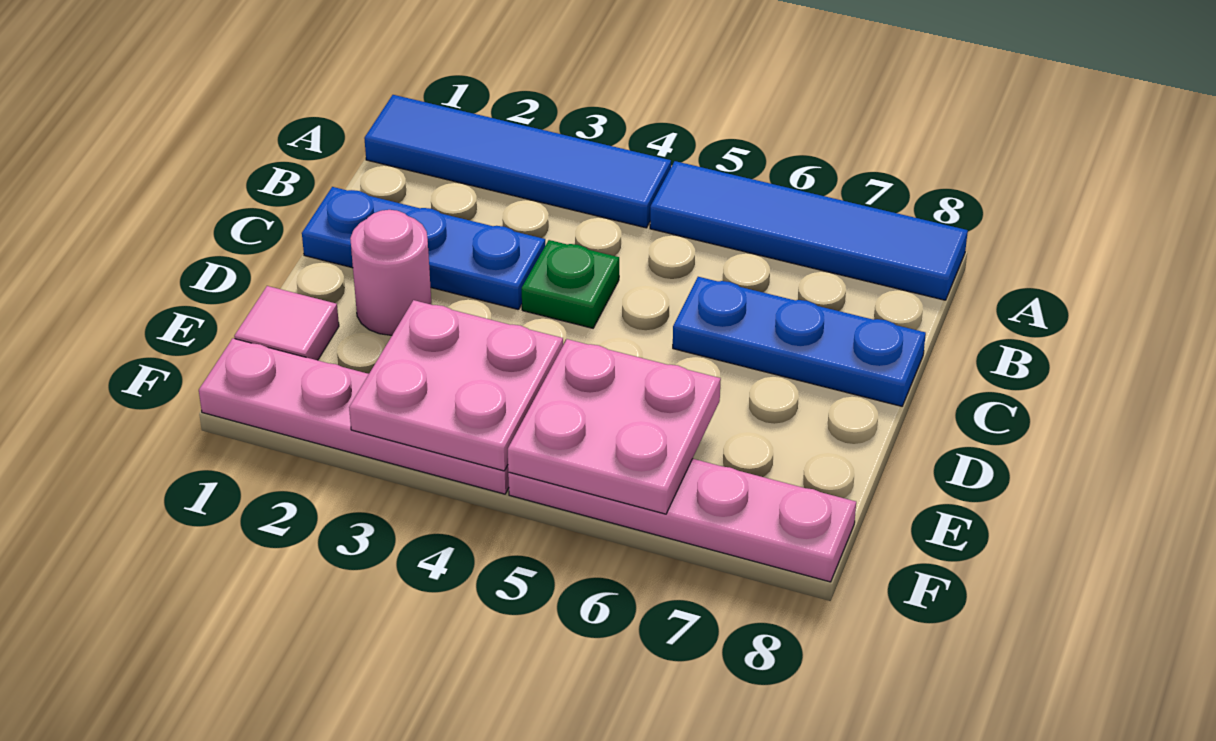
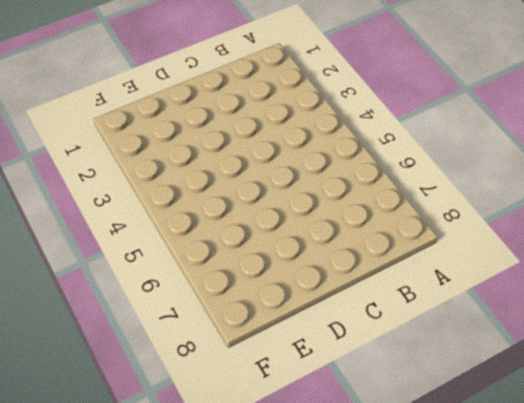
none -> blue 1x4 tile [364,95,671,228]
none -> blue 1x4 tile [650,161,968,300]

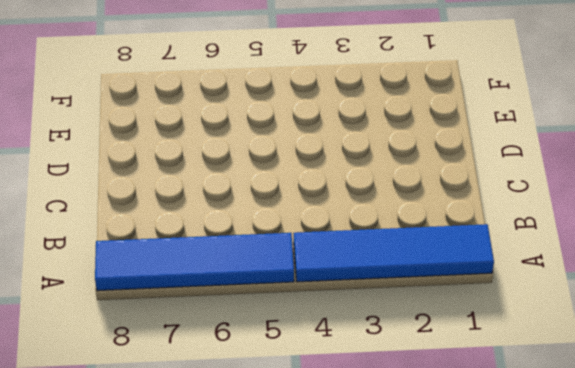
none -> blue 1x3 plate [302,187,545,310]
none -> green 1x1 plate [522,240,619,328]

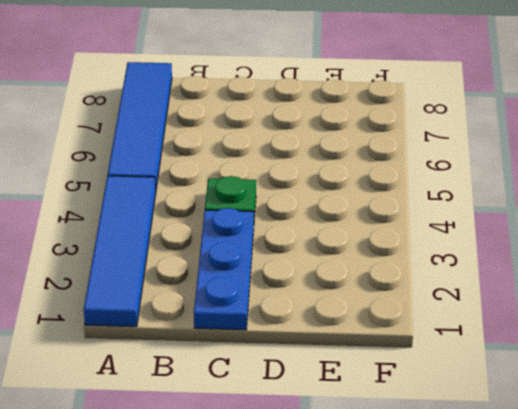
none -> blue 1x3 plate [673,277,926,406]
none -> pink 1x1 round brick [350,210,432,335]

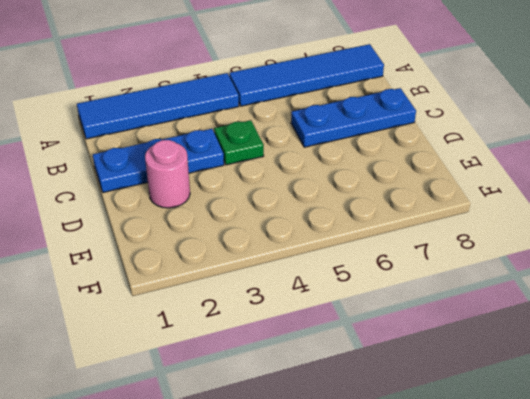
none -> pink 1x1 tile [234,286,339,360]
none -> pink 1x4 plate [199,338,509,494]

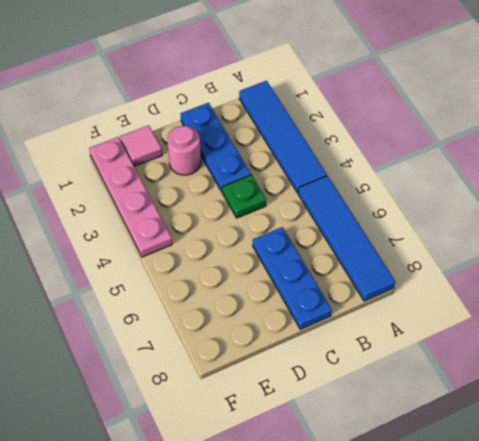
none -> pink 1x4 plate [508,459,856,582]
none -> pink 2x2 plate [349,300,563,471]

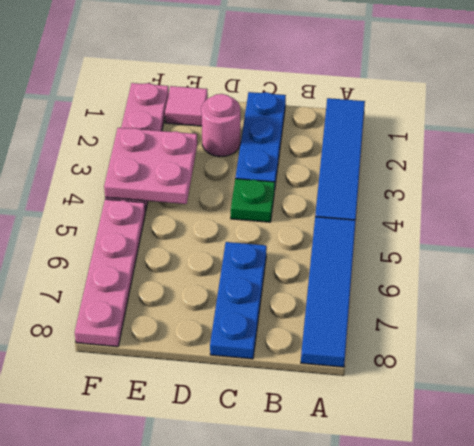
none -> pink 2x2 plate [508,339,721,514]

